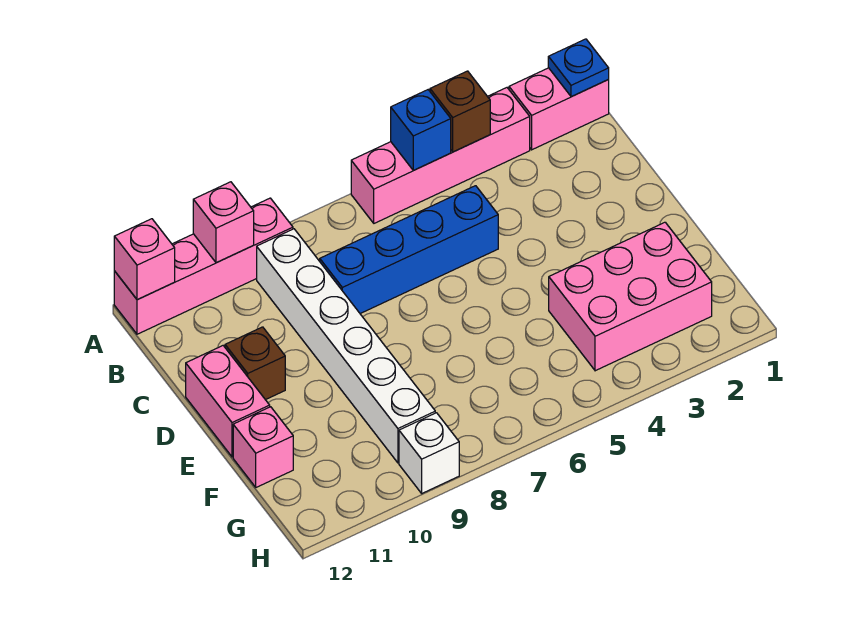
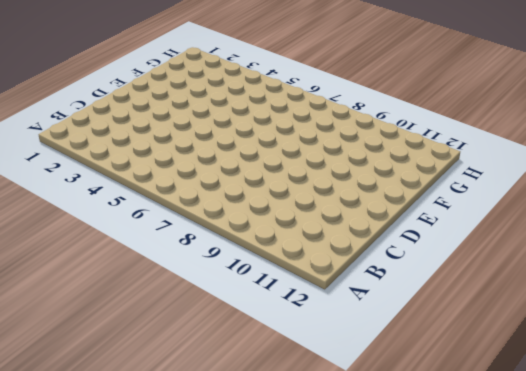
none -> pink 1x2 brick [509,68,609,150]
none -> pink 1x4 brick [351,88,530,223]
none -> pink 1x4 brick [114,198,293,334]

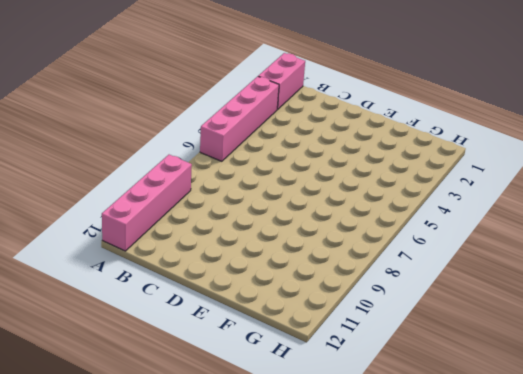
none -> white 1x6 brick [257,229,435,463]
none -> blue 1x4 brick [320,186,498,314]
none -> brown 1x1 brick [225,327,285,400]

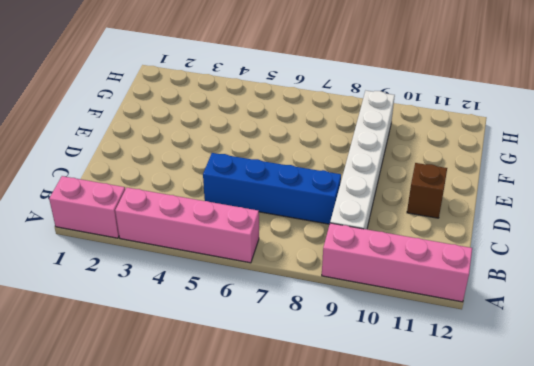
none -> pink 1x2 brick [186,346,270,457]
none -> pink 2x3 brick [549,222,712,371]
none -> pink 1x1 brick [233,407,293,487]

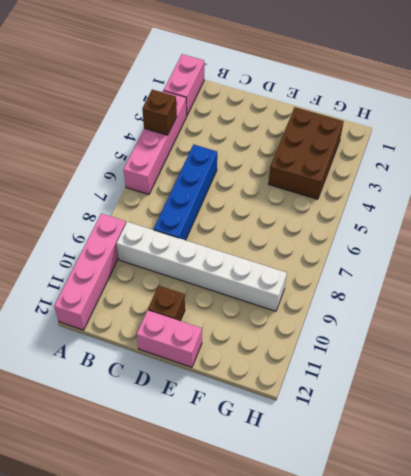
brown 2x3 brick [268,107,344,199] -> pink 2x3 brick [549,222,712,371]
none -> pink 1x1 brick [233,407,293,487]
none -> white 1x1 brick [399,413,459,493]
none -> blue 1x1 plate [548,39,609,97]

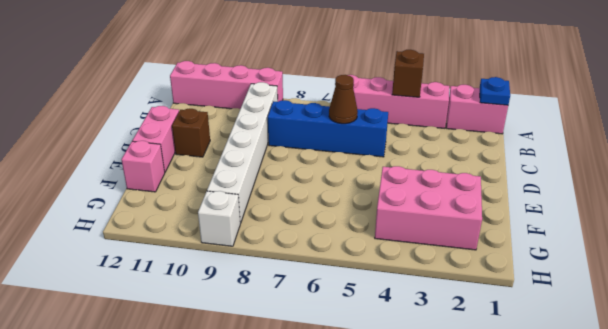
brown 1x1 cone [329,75,358,124] -> none
none -> blue 1x1 brick [391,90,451,170]
none -> pink 1x1 brick [193,182,254,263]
none -> pink 1x1 brick [114,219,175,300]

